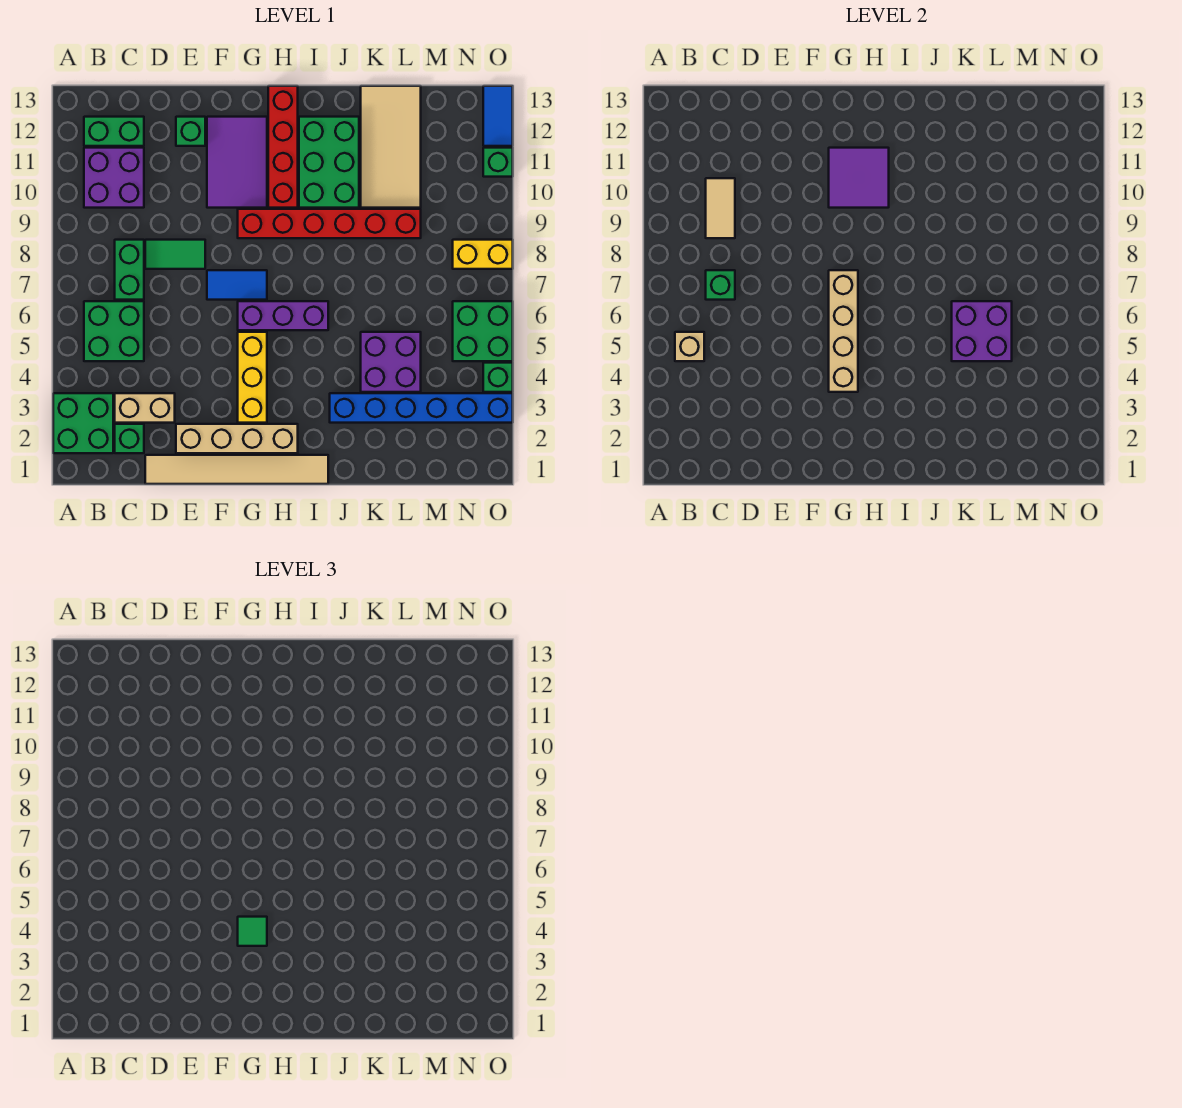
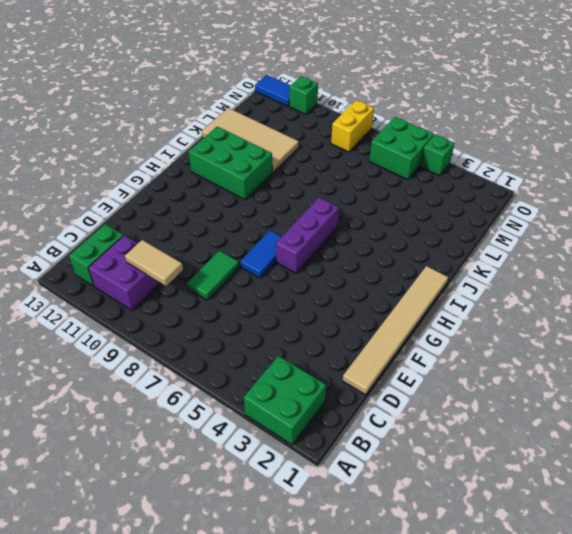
none -> green 2x2 brick [84,301,144,361]
none -> green 1x1 brick [115,424,144,453]
none -> tan 1x2 brick [115,393,175,423]
none -> green 1x2 brick [115,240,144,300]

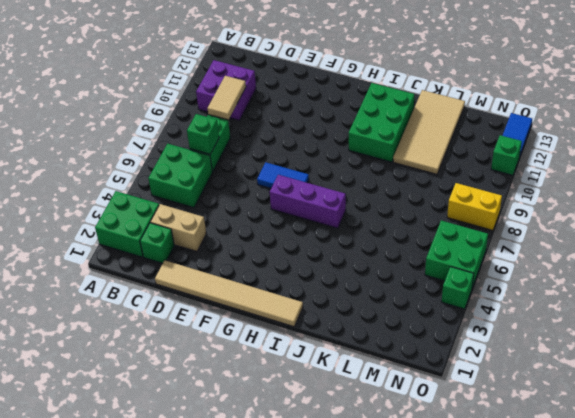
none -> green 1x2 brick [84,117,144,146]
none -> green 1x2 tile [145,240,205,269]
none -> tan 1x4 brick [176,424,298,453]
none -> green 1x1 brick [176,117,205,146]

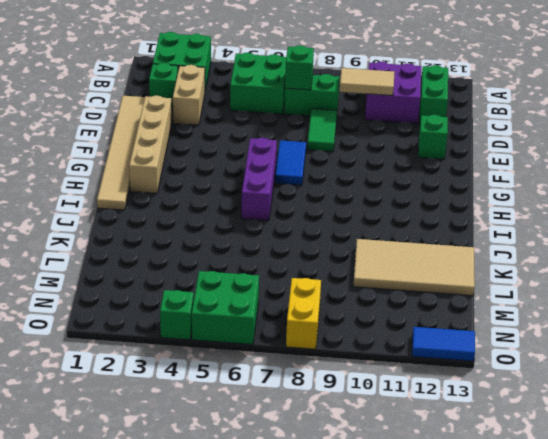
none -> purple 2x3 tile [207,117,267,208]
none -> yellow 1x3 brick [238,332,267,423]
none -> red 1x6 brick [238,209,421,238]
none -> red 1x4 brick [268,86,298,208]

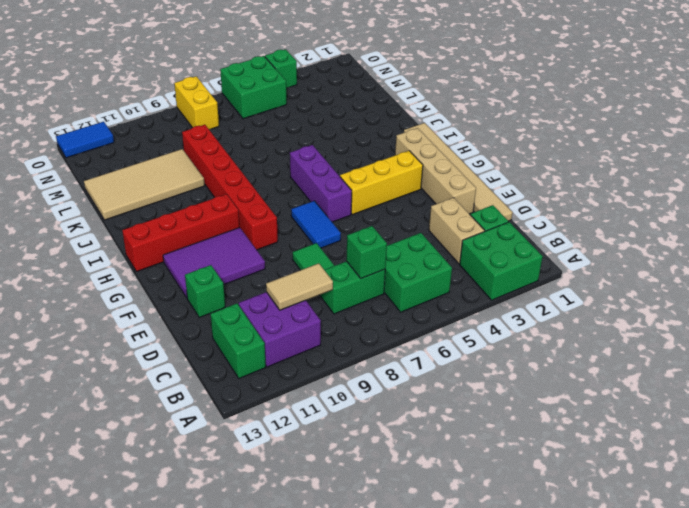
none -> green 2x3 brick [299,117,359,208]
none -> blue 1x6 brick [330,393,513,423]
none -> purple 2x2 brick [361,332,421,392]
none -> green 1x1 brick [483,148,513,177]

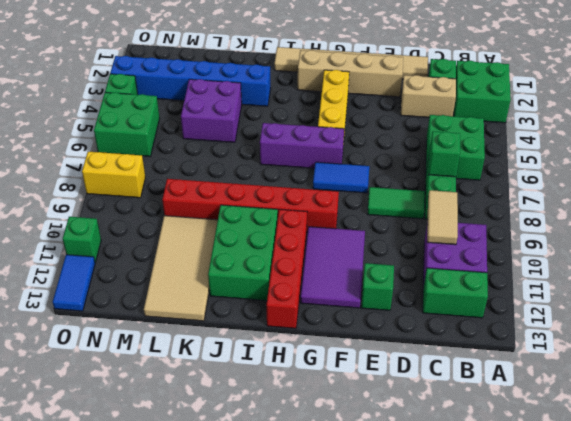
none -> tan 1x1 brick [675,332,704,361]
none -> tan 1x4 brick [829,270,858,392]
none -> purple 2x2 tile [829,148,889,208]
none -> purple 2x2 brick [952,301,1012,361]

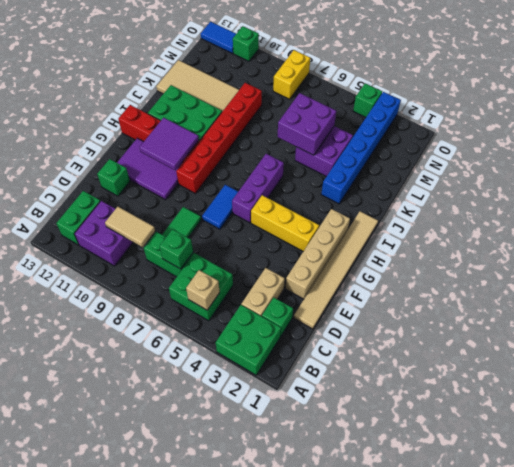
none -> green 2x2 brick [453,301,513,361]
none -> tan 1x4 brick [829,270,858,392]
none -> green 1x1 tile [238,917,267,946]

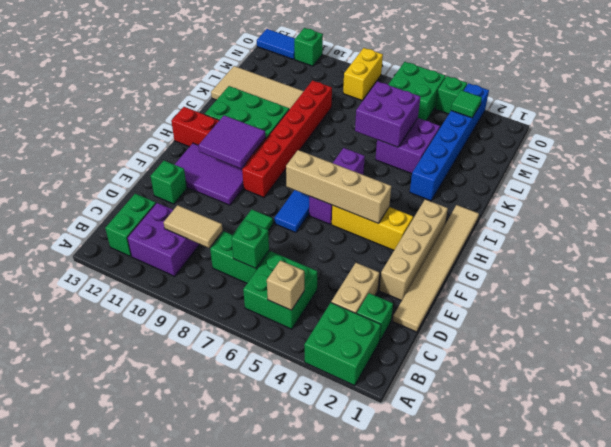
green 1x1 tile [451,90,482,118] -> green 1x1 tile moved to [238,917,267,946]

